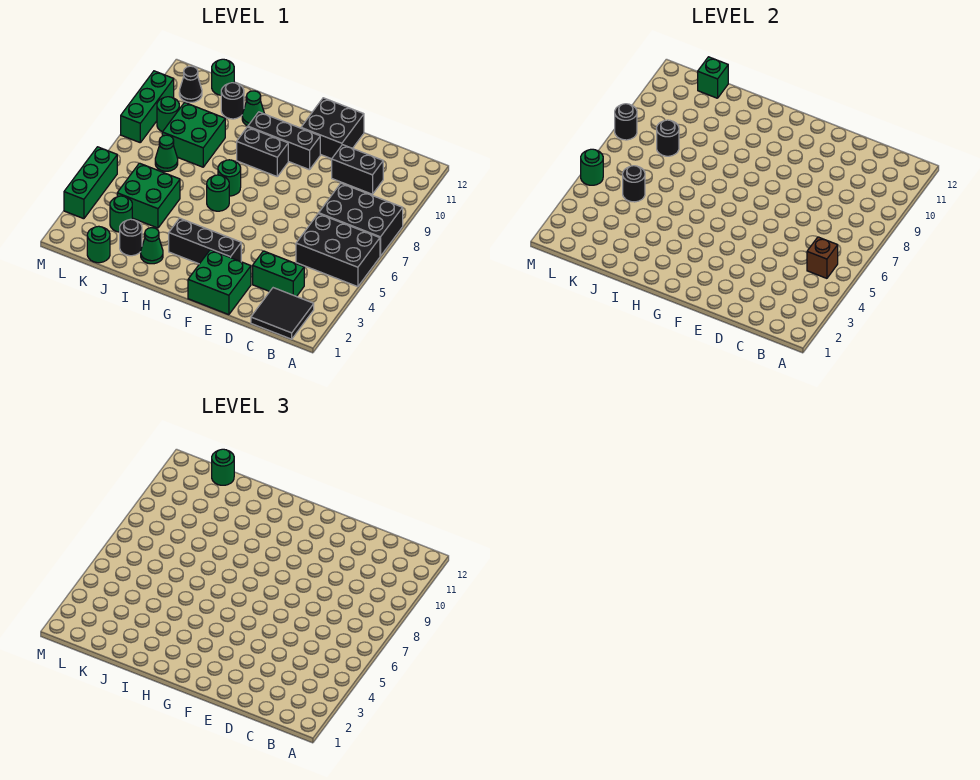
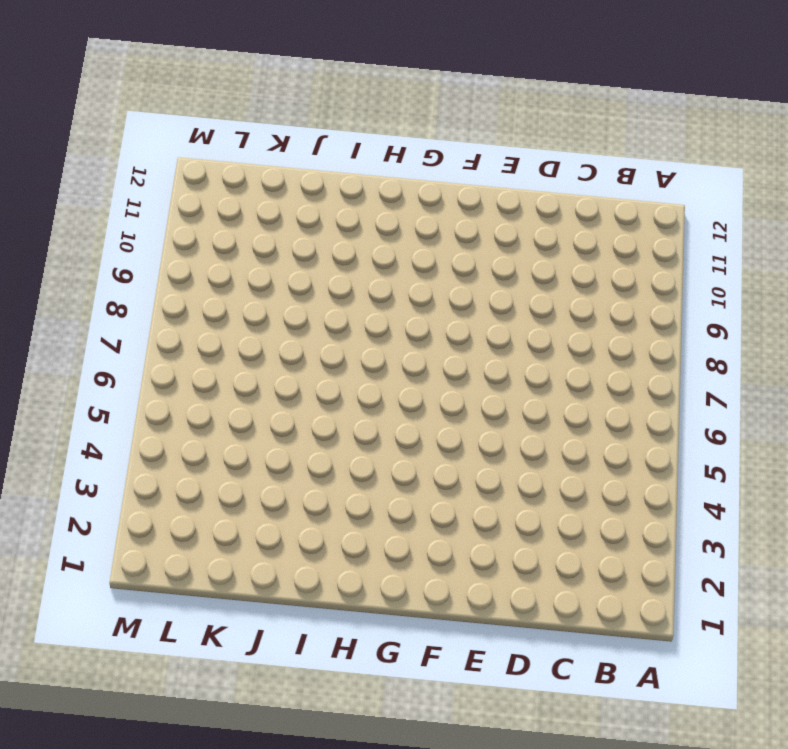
none -> black 2x3 brick [296,214,380,287]
none -> black 2x3 brick [319,183,403,256]
none -> black 2x2 tile [251,288,314,339]
none -> green 1x2 brick [253,251,304,297]

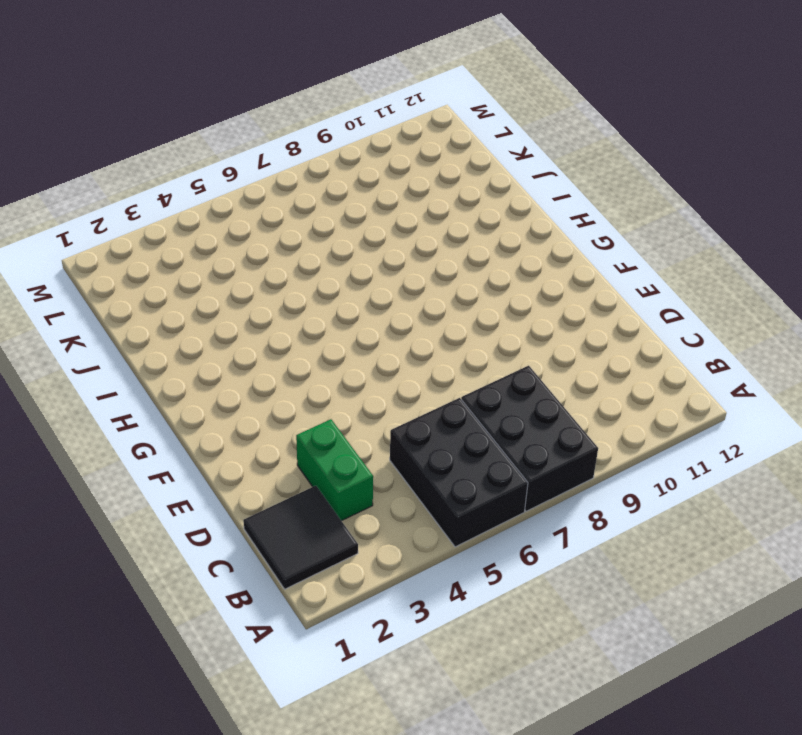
none -> black 1x2 brick [332,145,383,194]
none -> green 2x2 brick [188,250,251,315]
none -> black 2x2 brick [301,98,364,159]
none -> black 1x3 brick [169,218,241,264]

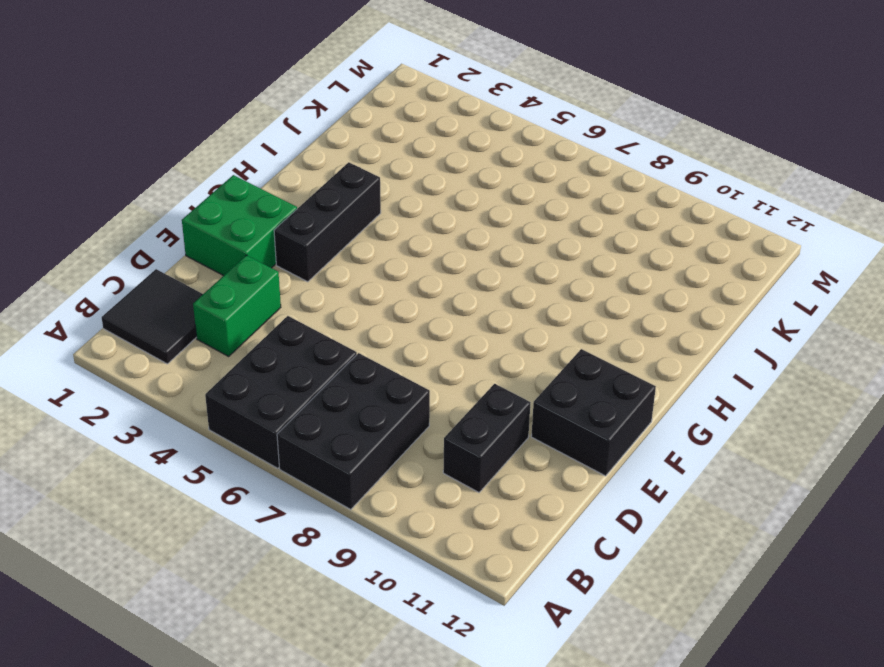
none -> black 1x3 brick [248,112,320,170]
none -> black 1x2 brick [237,127,288,176]
none -> green 1x1 round brick [207,175,229,211]
none -> green 1x1 round brick [218,160,241,196]

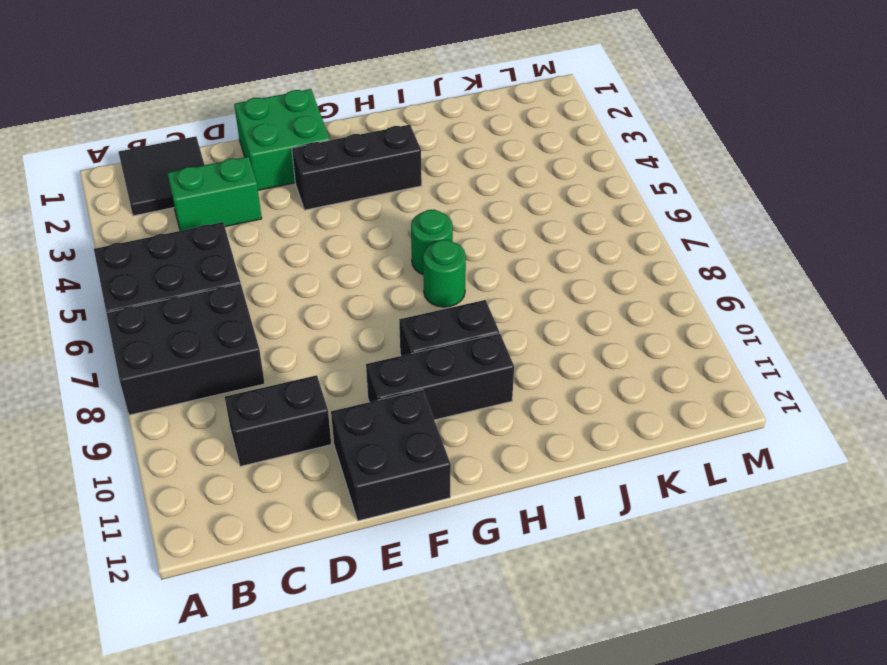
none -> green 1x1 cone [141,228,163,264]
none -> green 1x1 cone [242,91,264,126]
none -> black 1x1 round brick [120,219,142,256]
none -> green 2x2 brick [117,163,180,228]

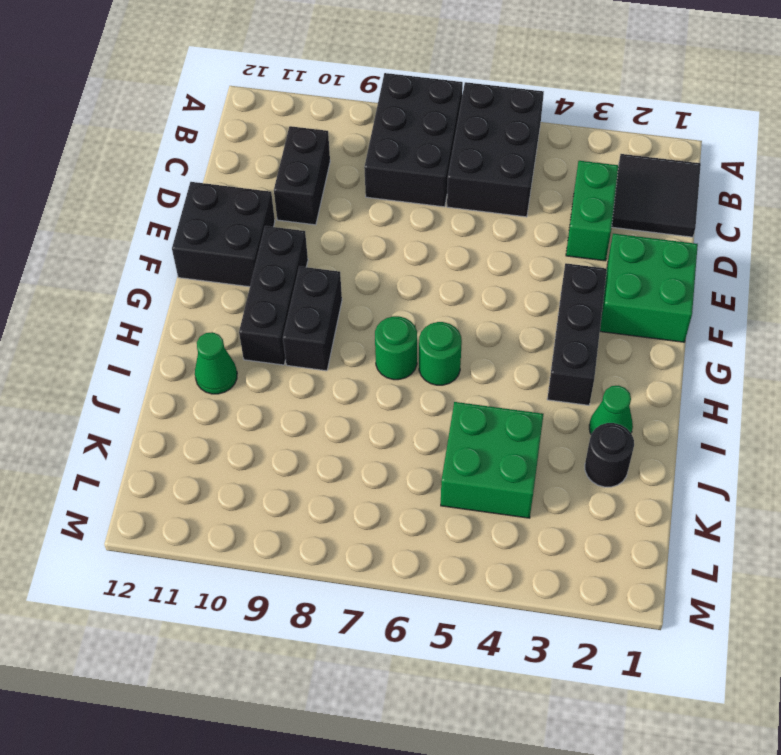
none -> green 2x2 brick [162,102,225,167]
none -> black 1x1 round brick [221,83,244,119]
none -> green 1x1 round brick [87,226,110,263]
none -> green 1x1 round brick [110,196,132,232]

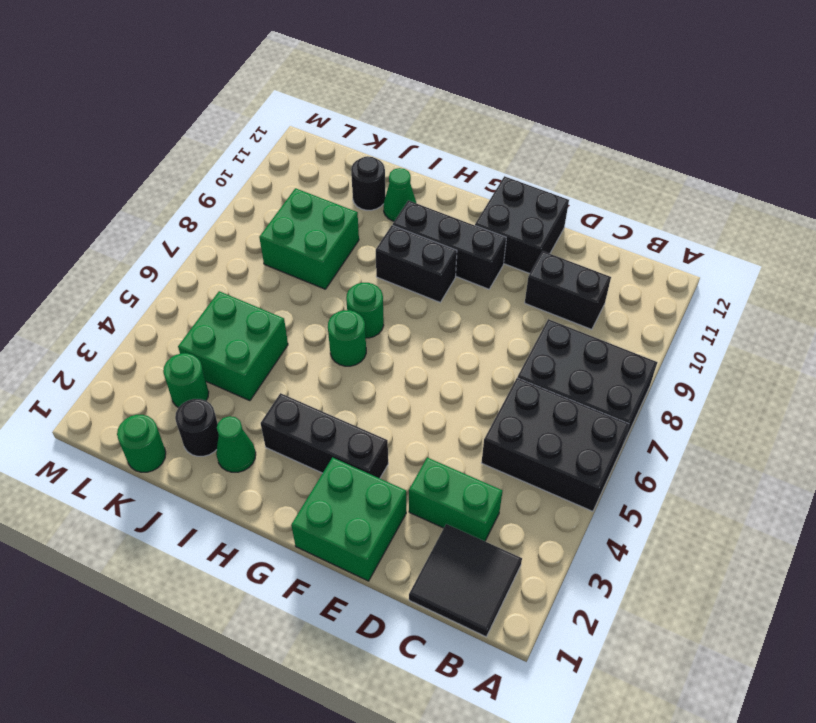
none -> green 1x1 cone [155,135,178,171]
none -> green 1x1 round brick [212,59,234,95]
none -> green 1x1 round brick [157,97,179,132]
none -> black 1x1 cone [179,66,202,102]

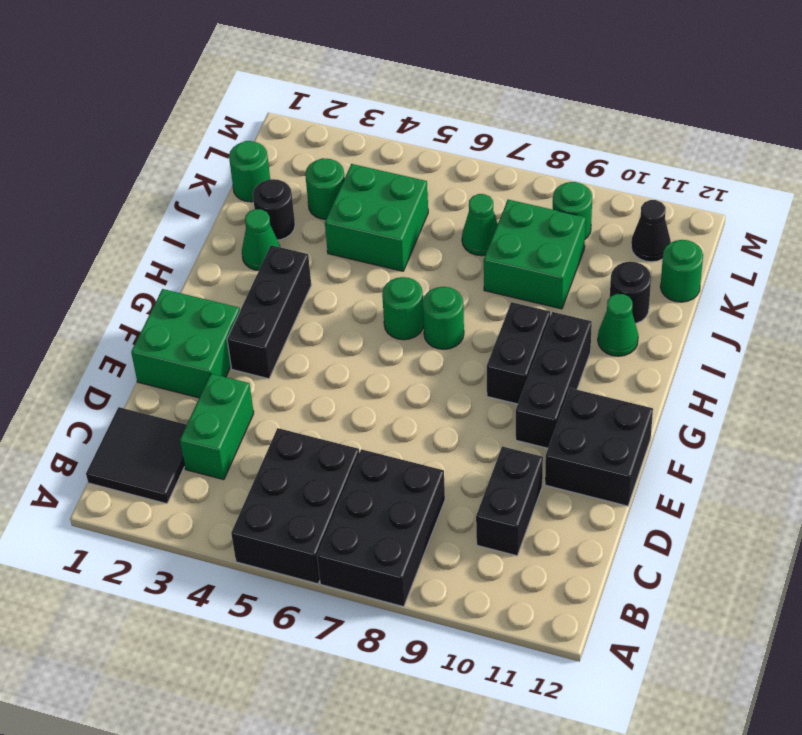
none -> green 1x3 brick [64,147,117,219]
none -> green 1x3 brick [121,71,174,142]
none -> brown 1x1 brick [807,237,838,278]
none -> black 1x1 round brick [623,166,645,202]

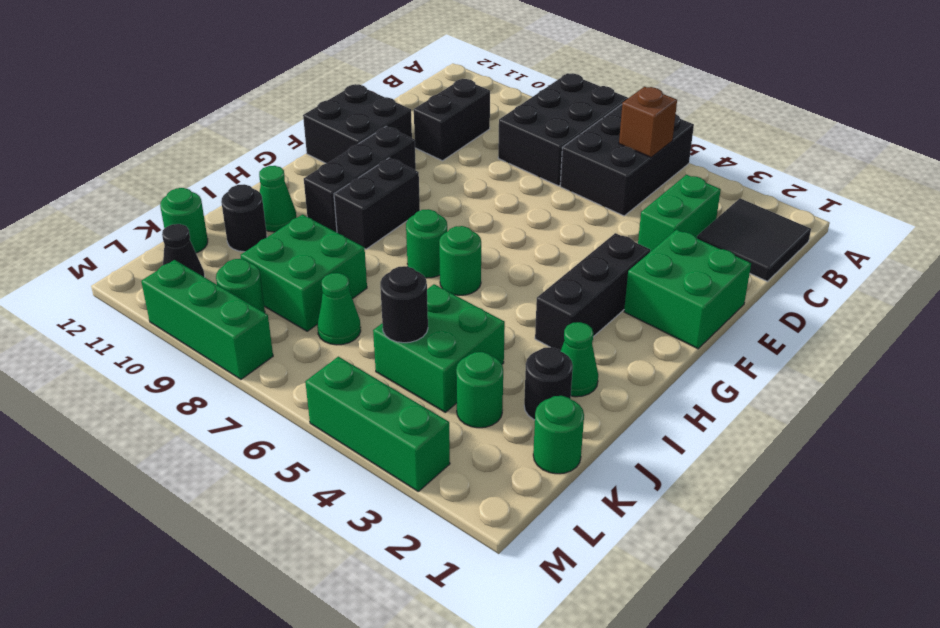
none -> black 1x1 round brick [657,120,679,156]
none -> green 1x1 brick [698,57,728,98]
none -> green 1x1 round brick [581,149,603,185]
none -> black 1x1 round brick [615,104,637,140]

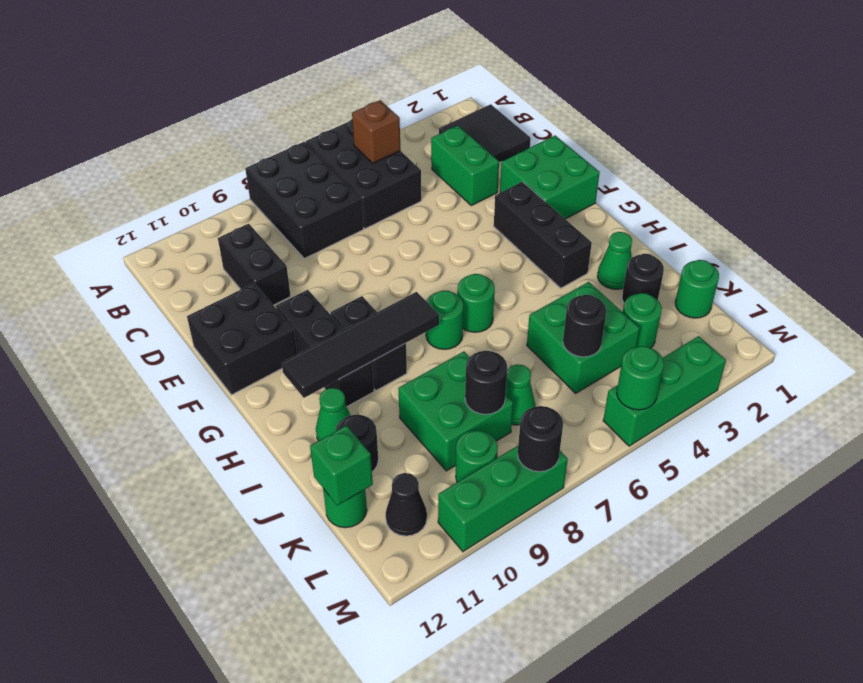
black 1x4 tile [282,292,439,398] -> none
none -> green 1x1 round brick [212,449,234,485]

